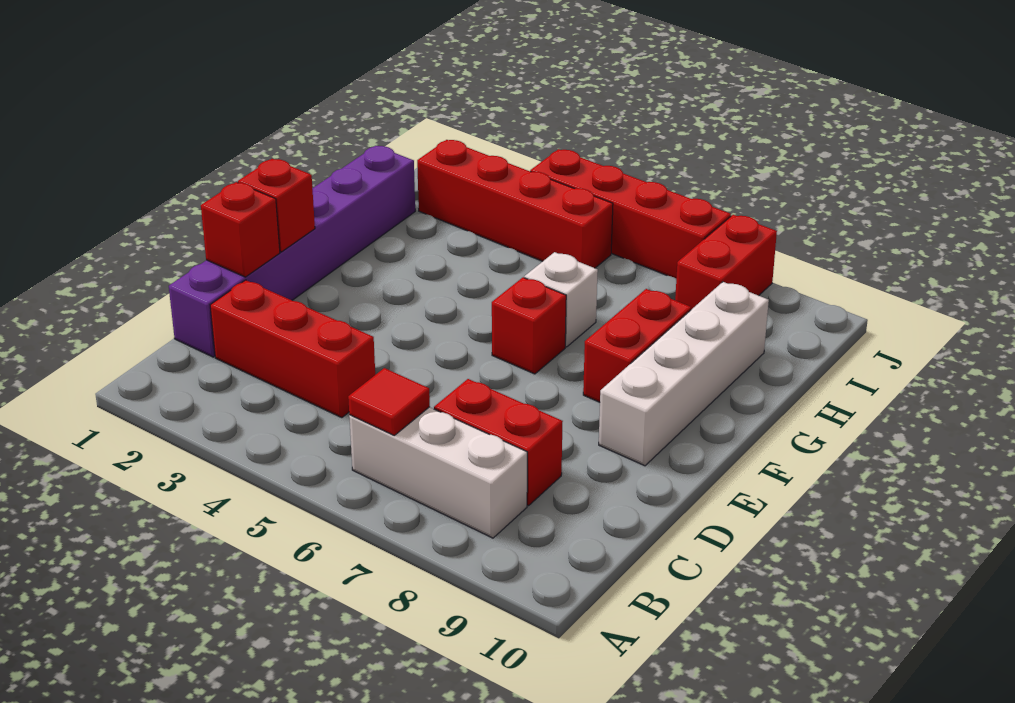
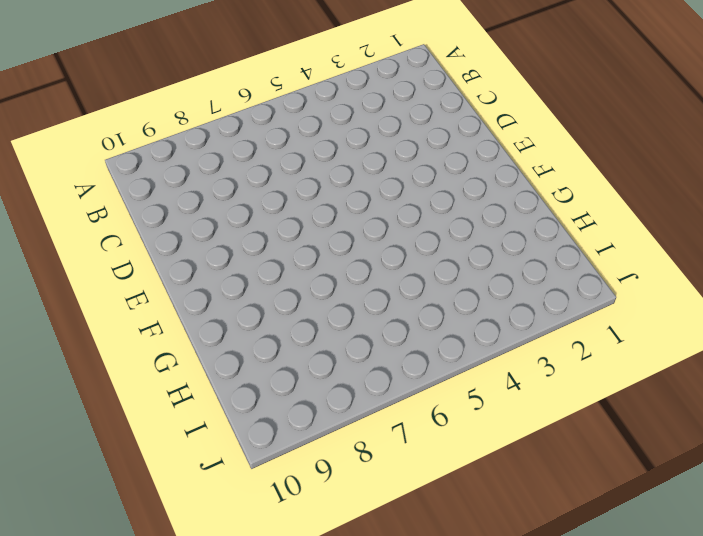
none -> white 1x3 brick [349,407,527,538]
none -> purple 1x6 brick [169,146,415,357]
none -> red 1x3 brick [210,280,375,418]

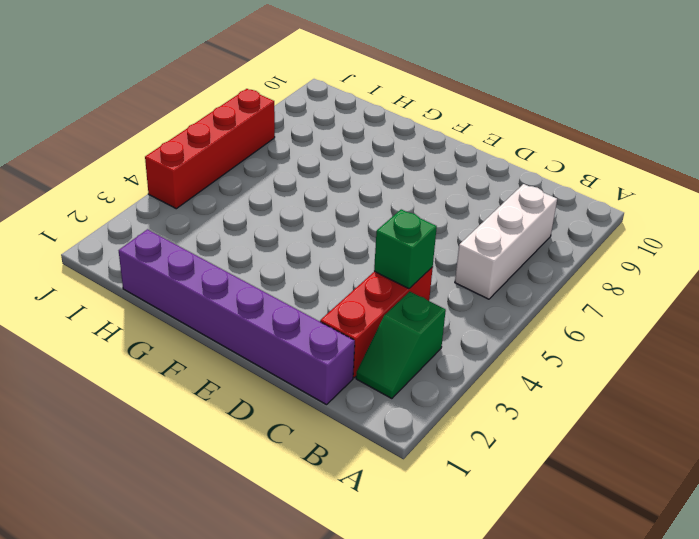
green 1x2 slope [356,291,446,399] -> none
green 1x1 brick [374,209,437,289] -> none
none -> red 1x2 brick [434,379,563,506]
none -> white 1x4 brick [599,282,769,466]
none -> red 1x1 brick [492,277,566,374]

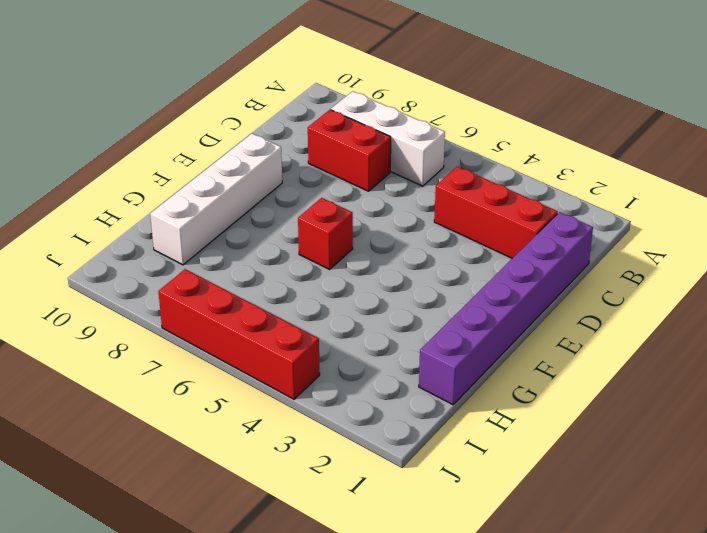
none -> red 1x2 brick [583,289,691,402]
none -> white 1x1 brick [524,252,598,347]
none -> red 1x4 brick [417,140,613,268]

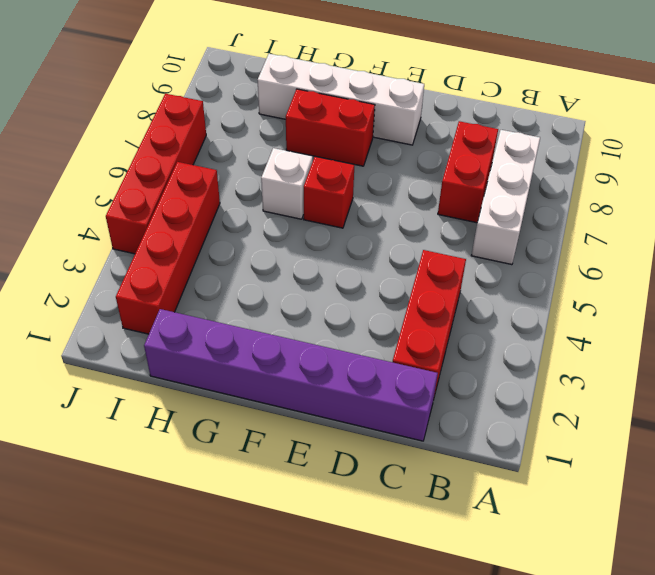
none -> red 1x2 brick [675,215,777,310]
none -> red 1x1 tile [348,368,430,435]
none -> red 1x1 brick [201,182,280,277]

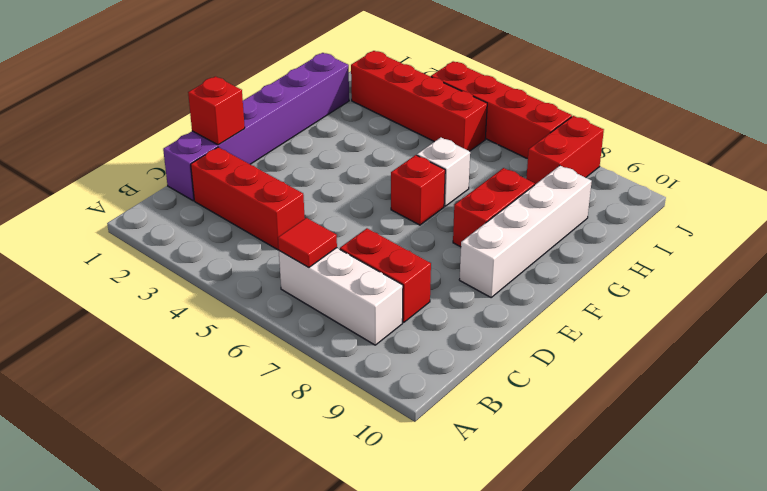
none -> red 1x1 brick [238,159,315,252]

